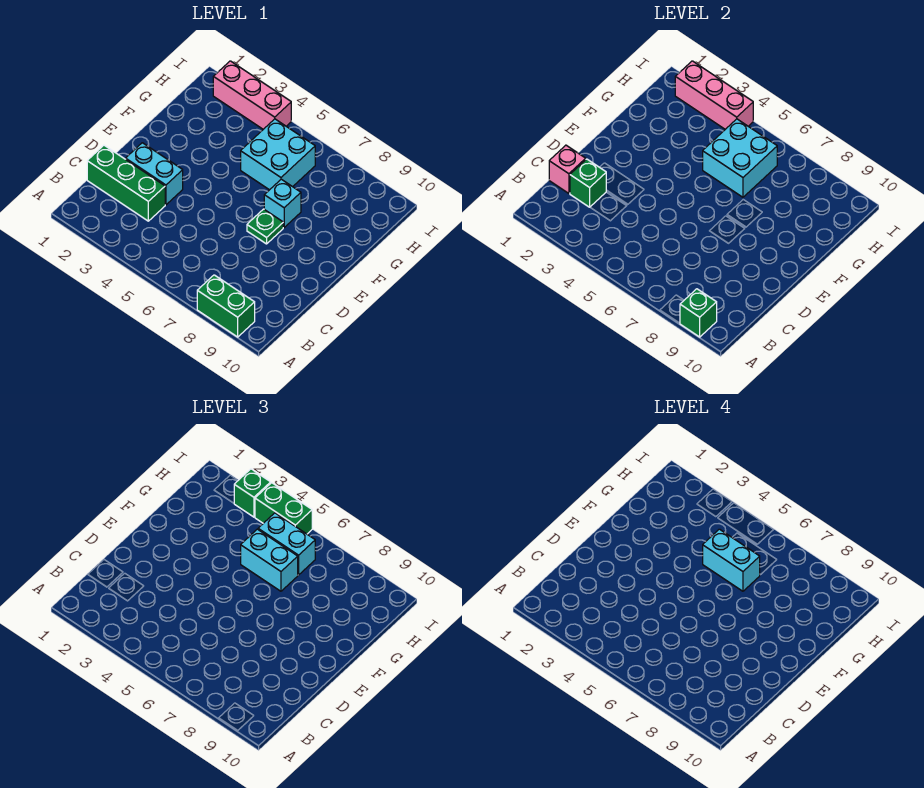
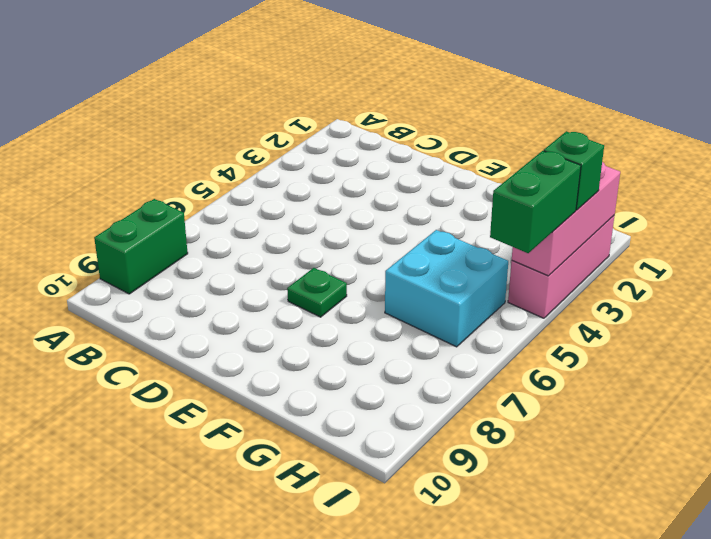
none -> green 1x3 brick [87,145,165,221]
none -> cyan 1x2 brick [126,143,183,205]
none -> cyan 1x1 brick [264,179,301,227]

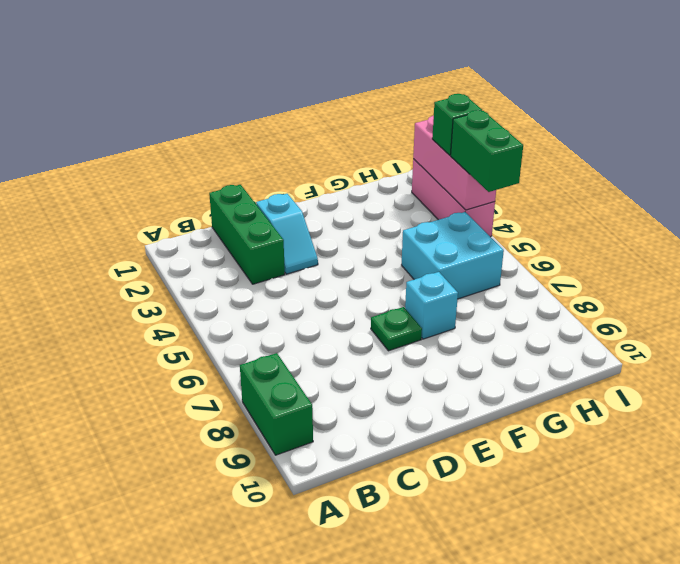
cyan 1x2 slope [256,194,318,274] -> cyan 1x2 brick [126,143,183,205]
none -> green 1x1 brick [680,289,717,337]
none -> pink 1x1 brick [549,145,586,193]
none -> green 1x1 brick [570,159,606,207]

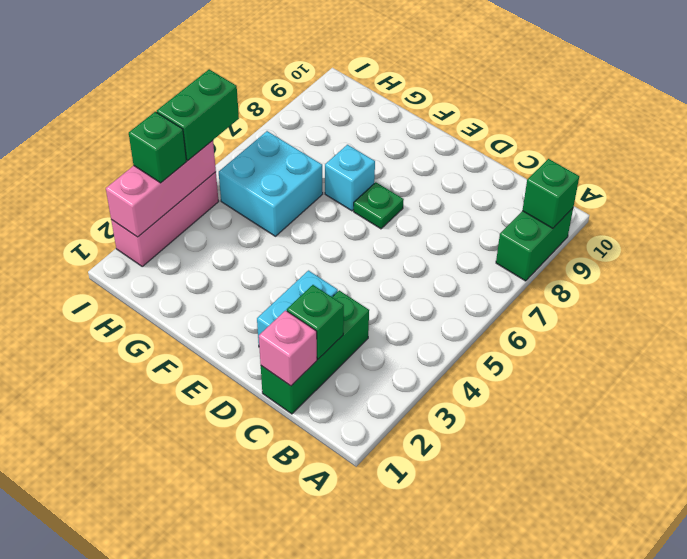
none -> cyan 2x2 brick [703,119,777,197]
none -> cyan 1x2 brick [241,529,298,591]
none -> cyan 1x2 brick [258,513,315,575]

